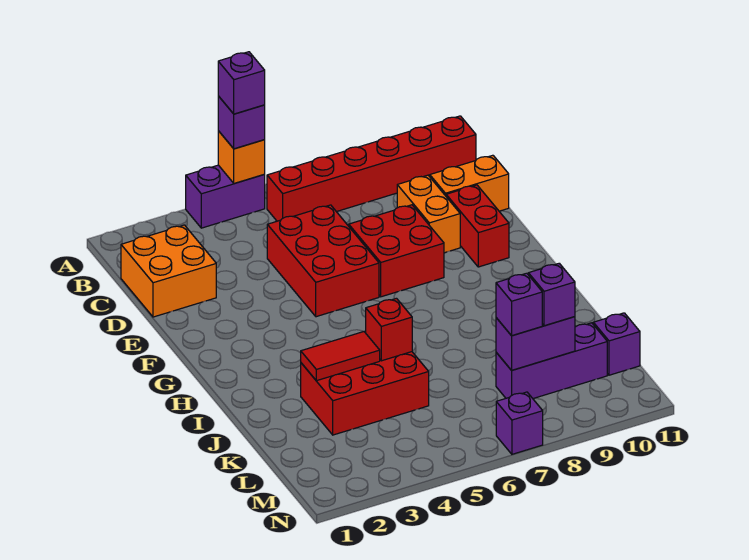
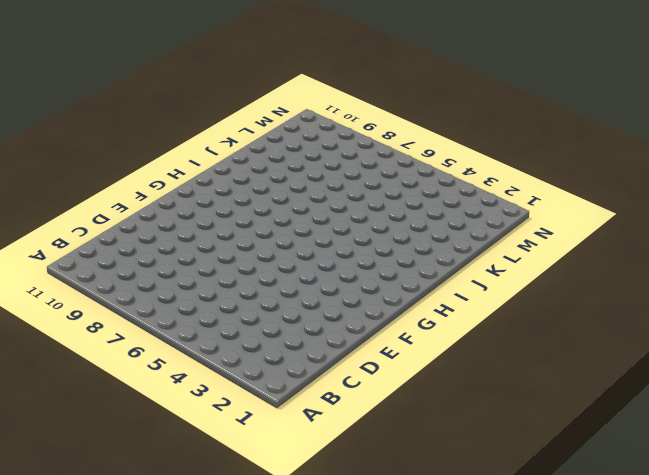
none -> purple 1x2 brick [186,165,265,228]
none -> red 1x6 brick [267,116,476,221]
none -> orange 2x2 brick [121,225,216,317]

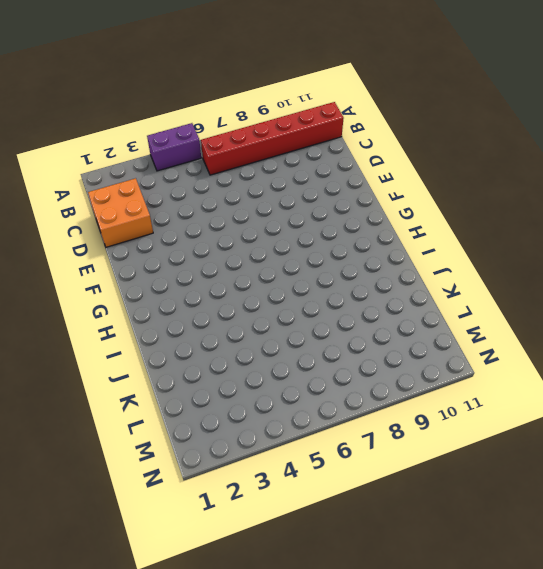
none -> red 2x3 brick [267,205,379,317]
none -> orange 1x2 brick [397,175,460,253]
none -> orange 1x2 brick [430,155,509,211]

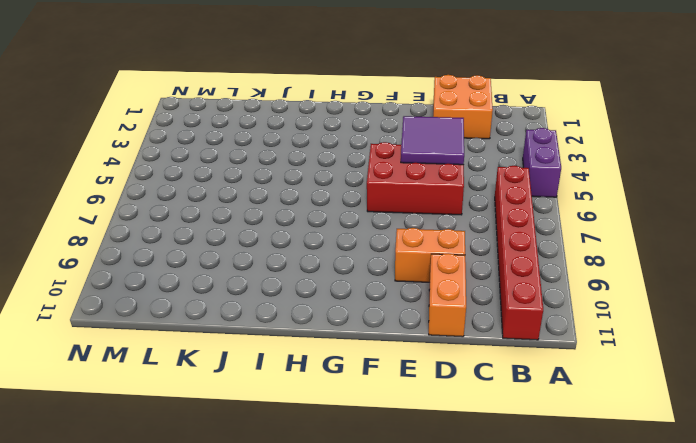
purple 2x2 tile [401,116,464,165] -> none
none -> red 2x2 brick [349,205,444,297]
none -> red 1x2 brick [446,185,509,267]
none -> red 2x3 brick [301,352,429,435]

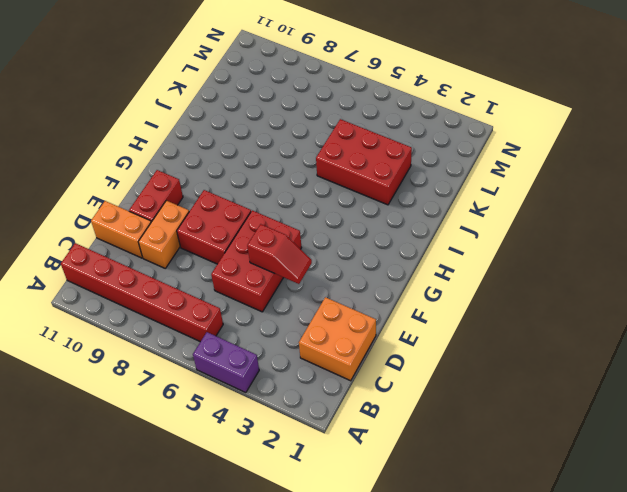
red 1x2 slope [247,224,312,284] -> none
none -> purple 1x3 brick [496,323,607,399]
none -> purple 1x1 brick [593,313,640,375]
none -> purple 1x1 brick [496,392,543,454]

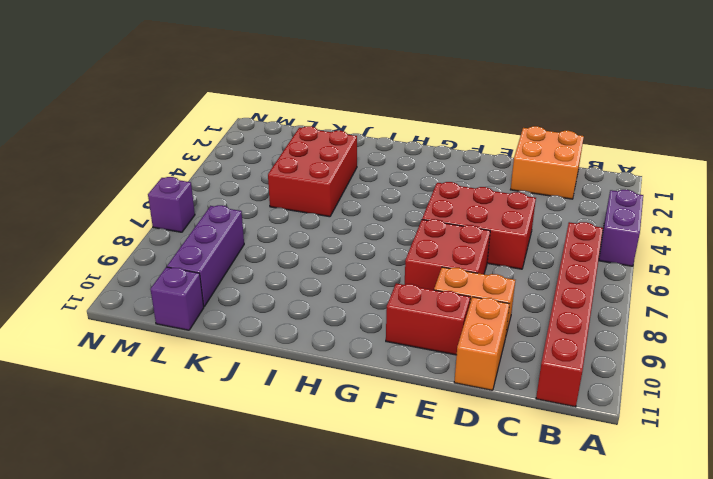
none -> orange 1x1 brick [218,131,265,184]
none -> red 1x2 tile [301,332,380,381]
none -> red 1x1 brick [366,298,412,361]

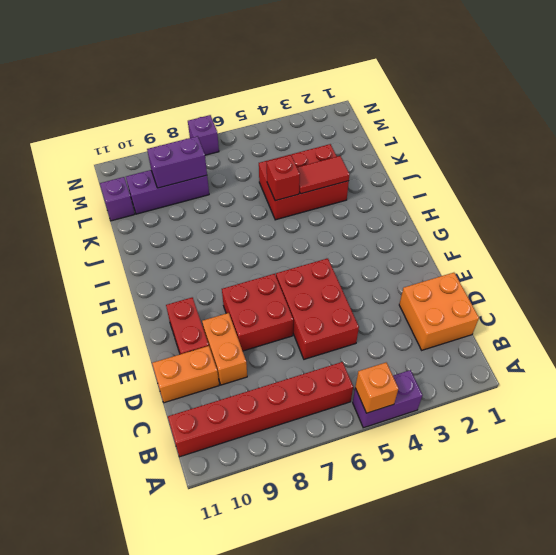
none -> purple 1x1 brick [218,96,265,149]
none -> purple 1x1 brick [496,273,542,336]
none -> purple 1x1 brick [528,263,575,326]

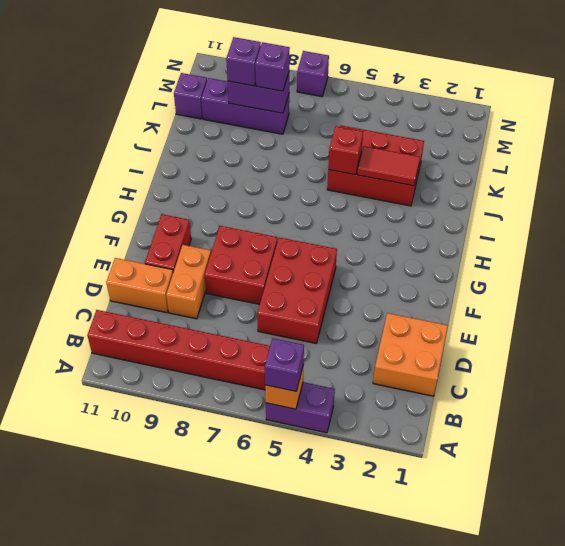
none -> purple 1x1 brick [218,52,265,114]

